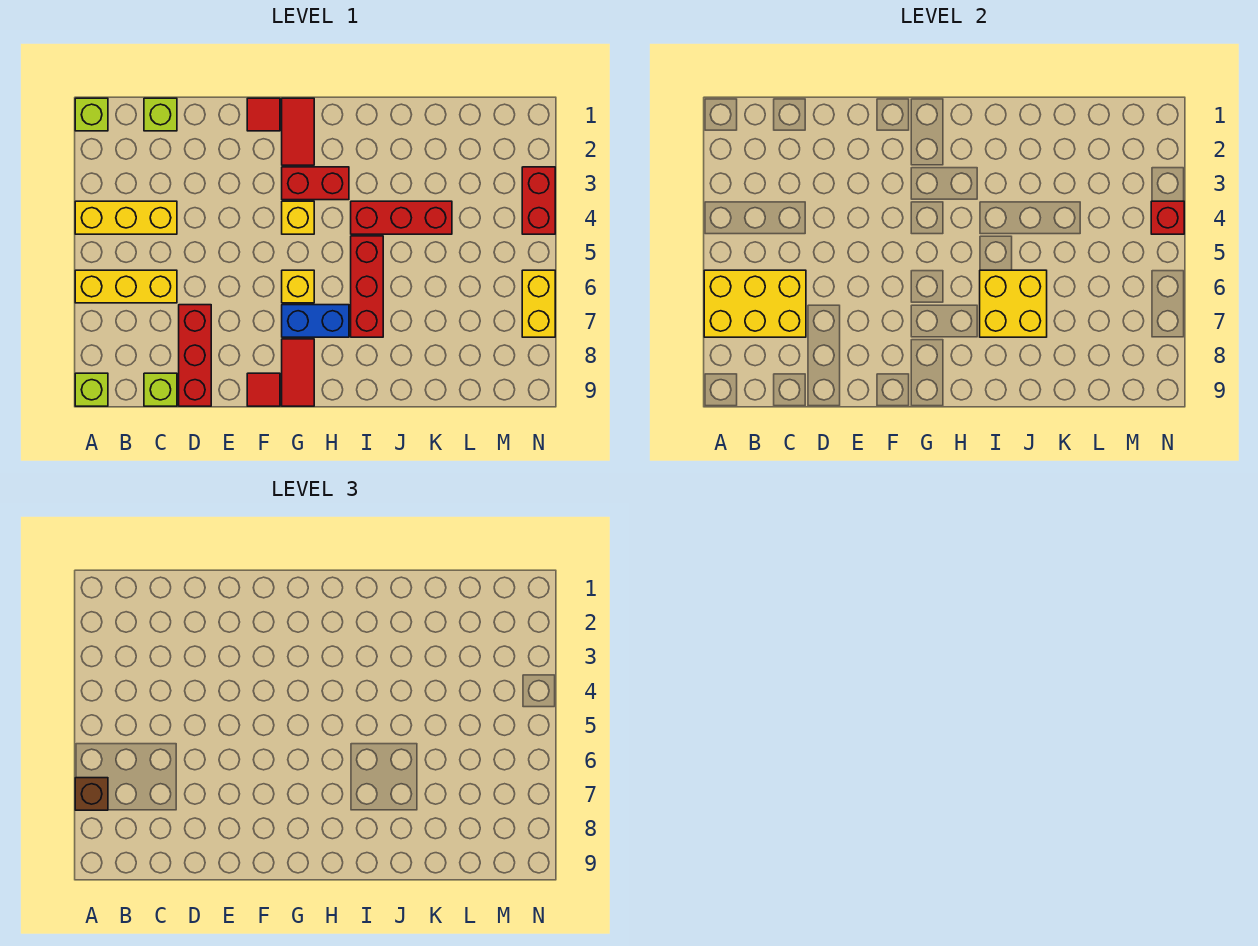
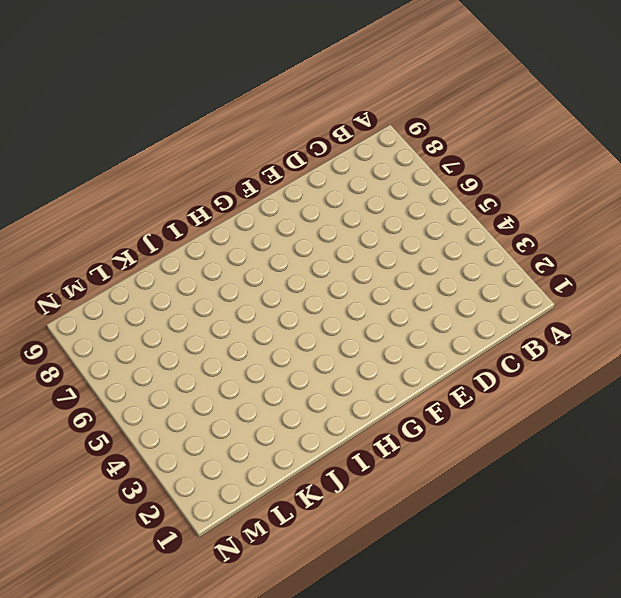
none -> lime 1x1 brick [75,98,108,131]
none -> yellow 1x3 brick [75,201,177,234]
none -> yellow 1x3 brick [75,270,177,303]

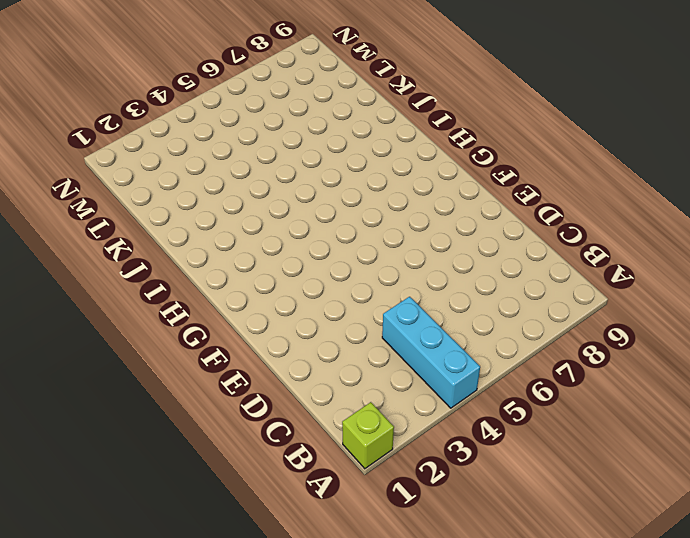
cyan 1x3 brick [382,297,480,408] -> yellow 1x3 brick [75,201,177,234]
none -> yellow 1x3 brick [75,270,177,303]
none -> lime 1x1 brick [75,373,108,406]
none -> lime 1x1 brick [144,98,177,131]

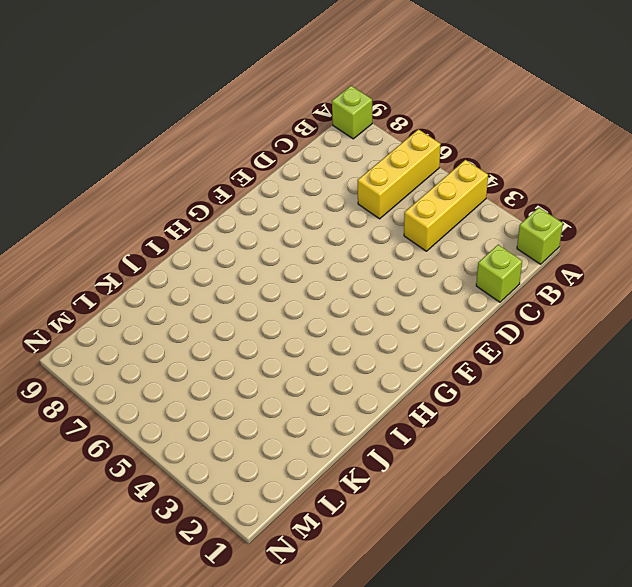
none -> lime 1x1 brick [144,373,177,406]
none -> red 1x3 brick [179,305,211,406]
none -> red 1x1 tile [247,98,280,131]

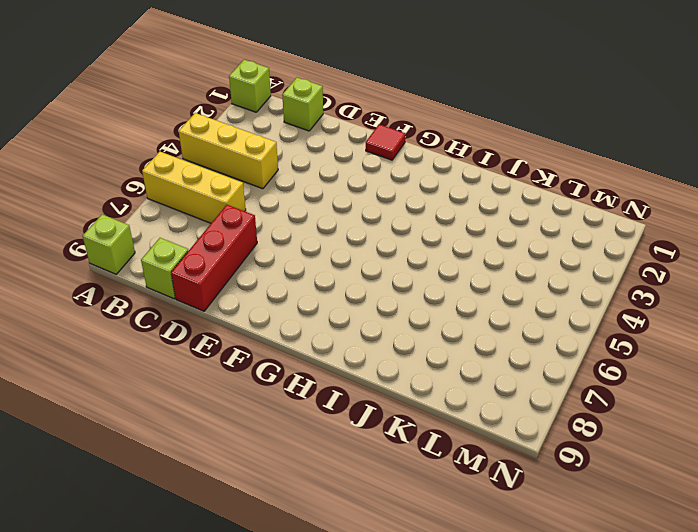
none -> red 1x1 tile [247,373,280,406]
none -> red 1x2 tile [282,98,314,165]
none -> red 1x2 brick [282,167,349,200]

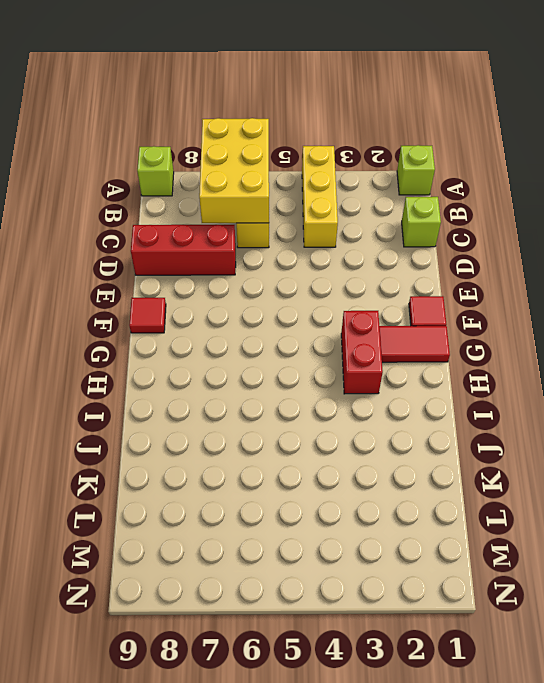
none -> lime 1x1 brick [144,373,177,406]
none -> yellow 1x1 brick [282,201,314,234]
none -> yellow 1x1 brick [282,270,314,303]

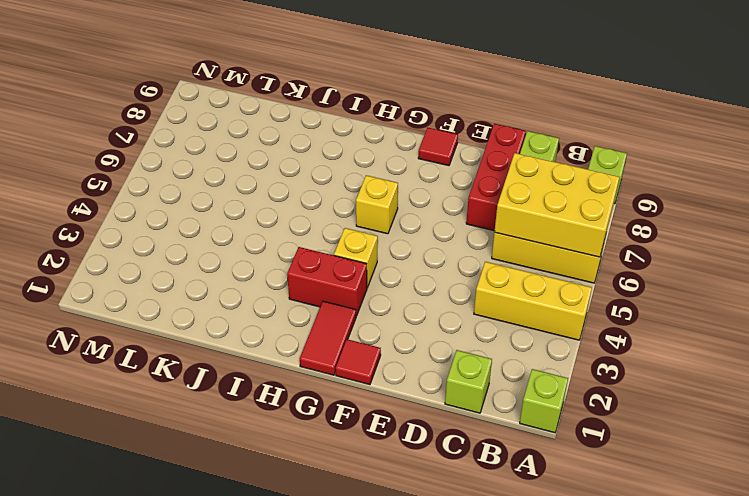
none -> blue 1x2 brick [282,305,349,337]
none -> red 1x2 tile [282,339,314,406]
none -> red 1x3 brick [351,201,452,234]

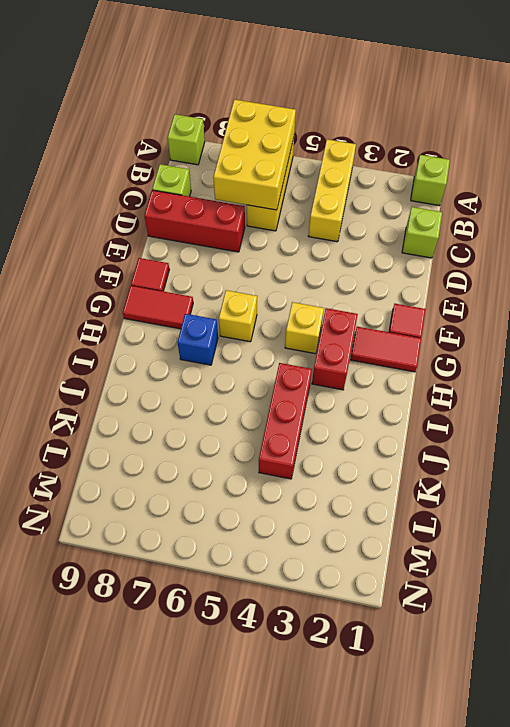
blue 1x1 brick [177,314,218,365] -> blue 1x2 brick [282,305,349,337]
none -> red 1x3 brick [351,236,383,337]
none -> red 1x2 brick [522,167,555,234]
none -> yellow 1x2 brick [522,270,555,337]

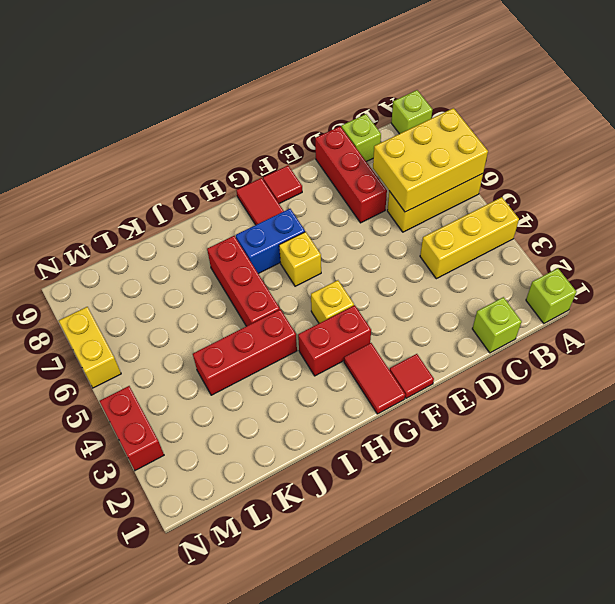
none -> yellow 2x2 brick [980,270,1047,337]
none -> red 1x1 brick [1151,201,1184,234]
none -> brown 1x1 brick [75,778,108,810]

